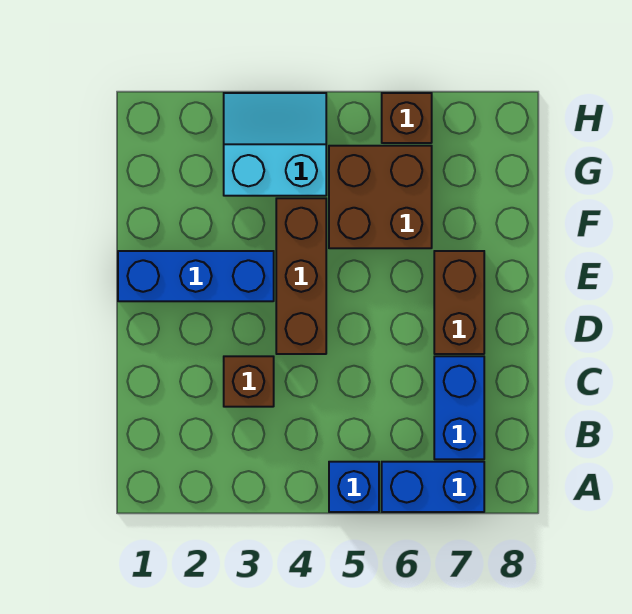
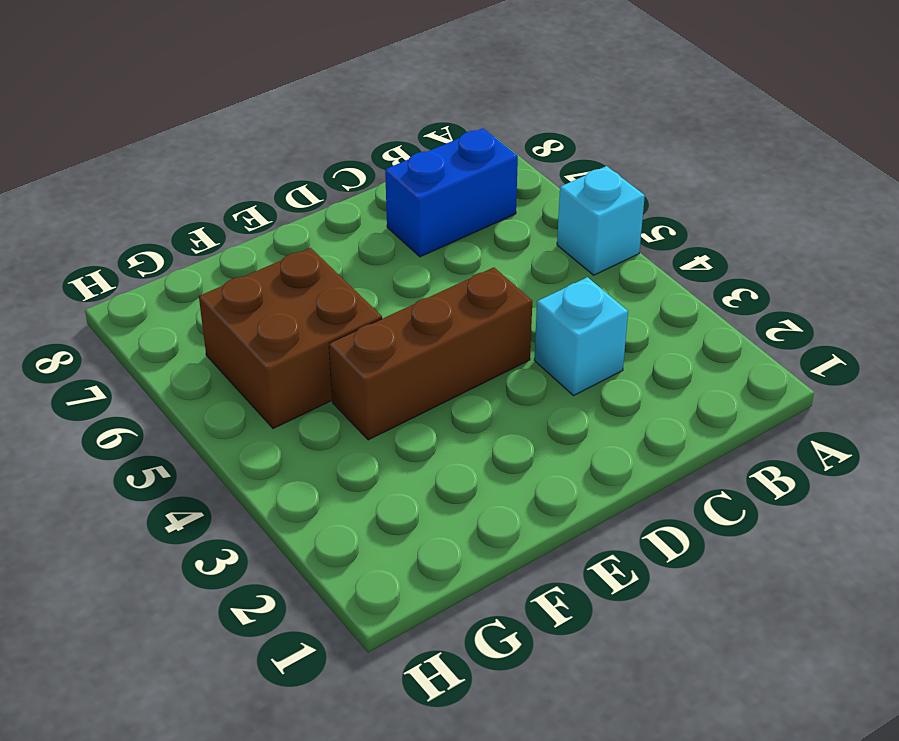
cyan 1x1 brick [557,166,645,275] -> blue 1x1 brick [329,462,379,512]
cyan 1x1 brick [534,277,628,396] -> brown 1x1 brick [224,356,274,407]
none -> blue 1x2 brick [382,462,484,512]
none -> brown 1x2 brick [434,251,484,354]

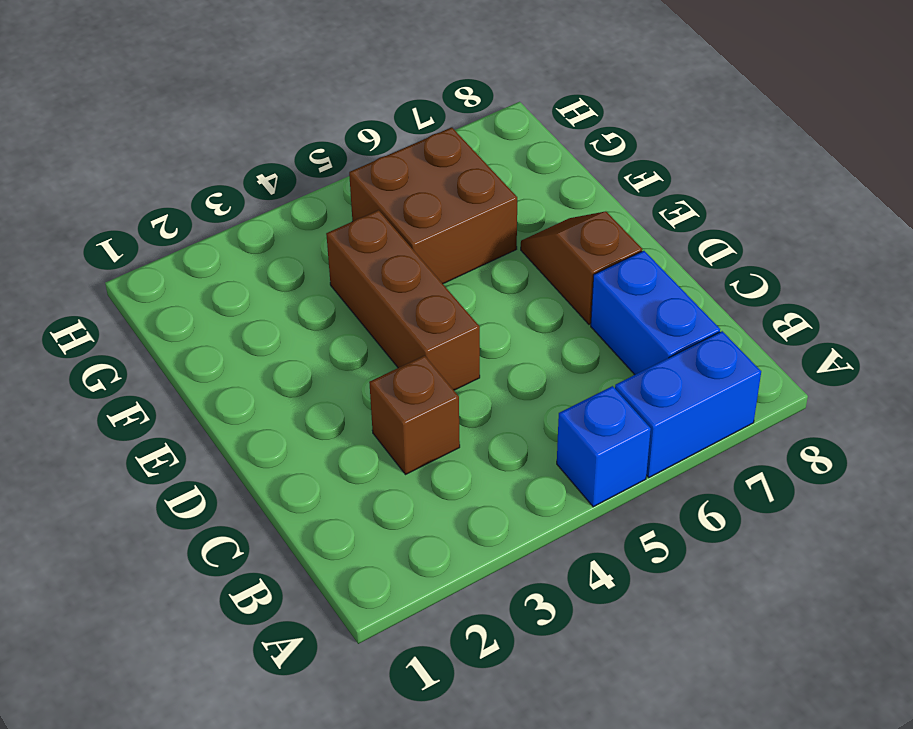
brown 1x2 slope [521,211,642,324] -> brown 1x2 brick [434,251,484,354]
none -> blue 1x3 brick [118,251,274,301]
none -> cyan 2x2 slope [224,93,326,196]

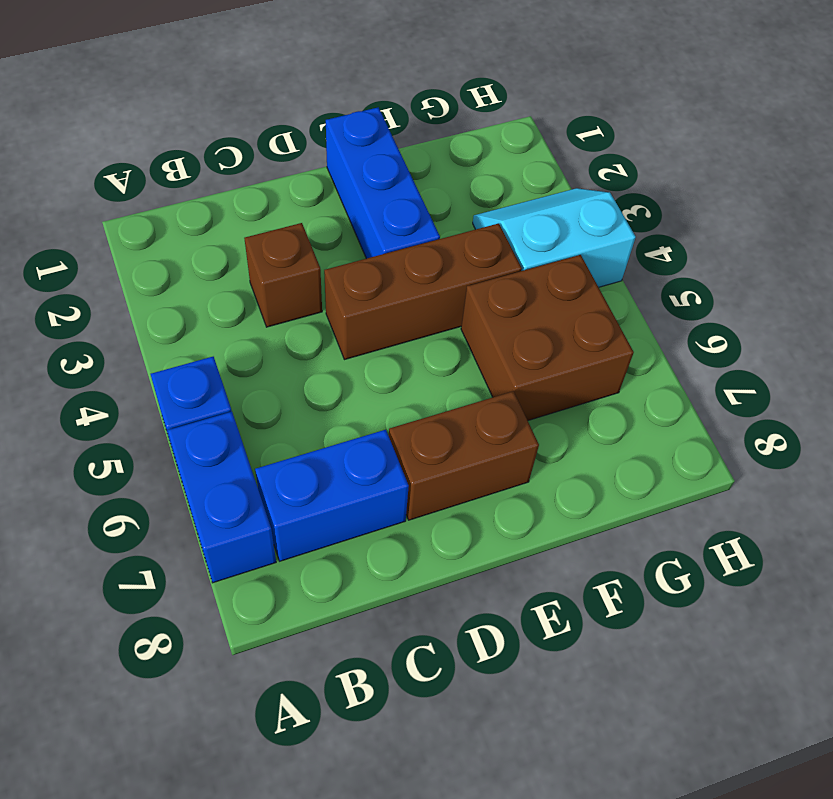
cyan 2x2 slope [473,188,636,287] -> cyan 2x2 slope turned to [224,93,326,196]
none -> brown 1x1 brick [382,93,432,143]

